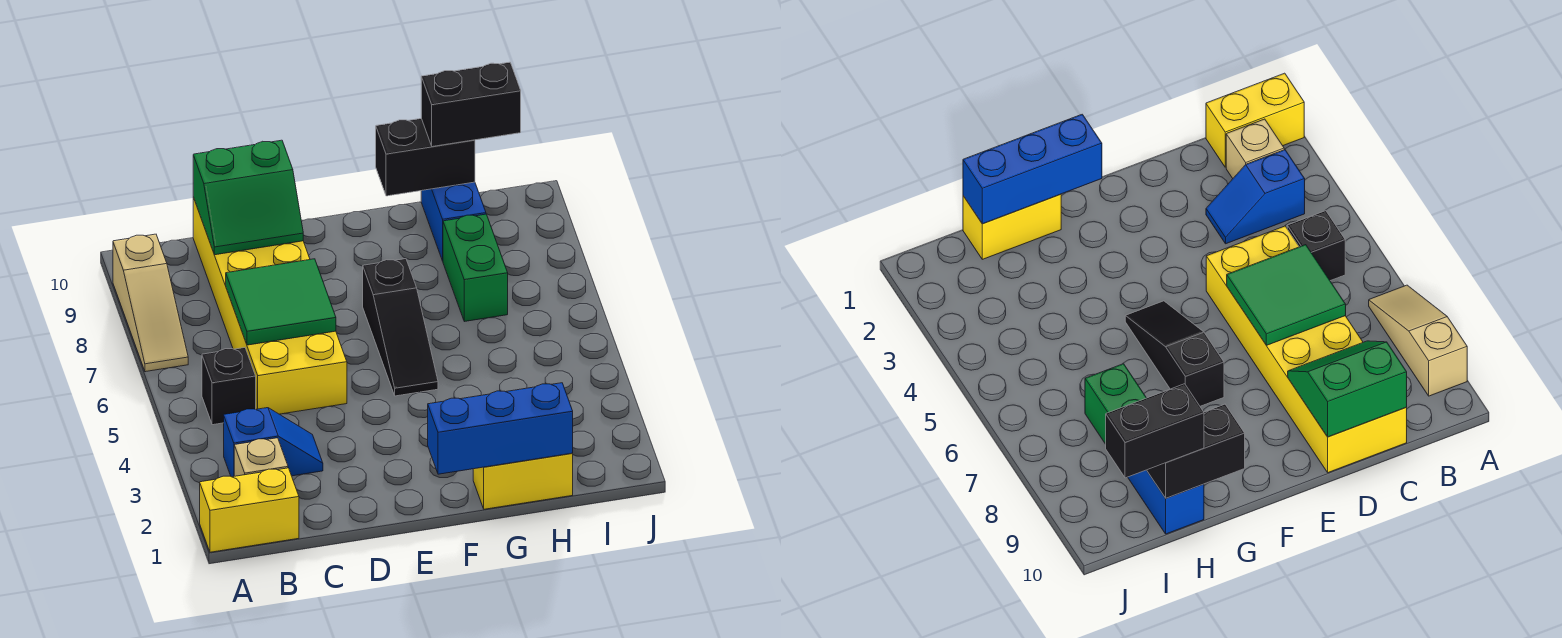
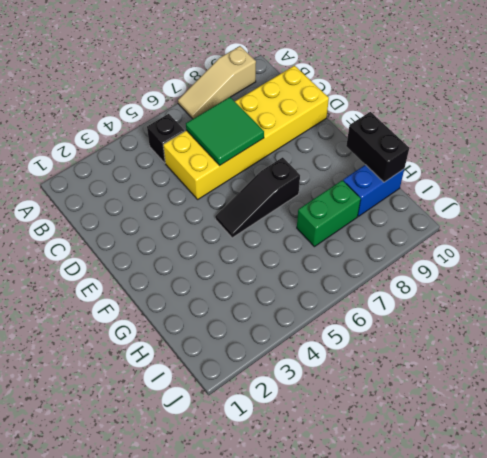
none -> yellow 1x2 brick [200,468,299,552]
none -> tan 1x1 brick [234,438,288,476]
none -> blue 1x2 slope [224,408,323,477]

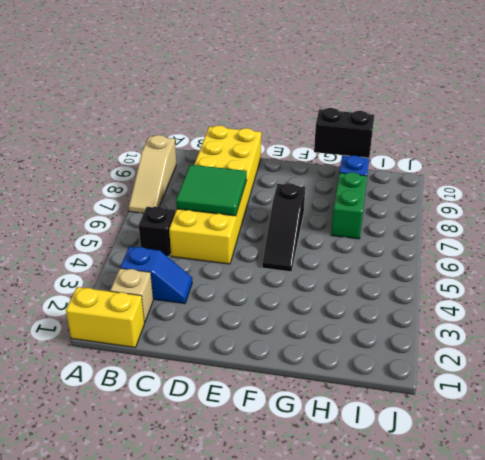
none -> yellow 1x2 brick [473,453,573,509]
none -> green 2x2 slope [193,140,303,255]
none -> blue 1x3 brick [428,383,573,474]

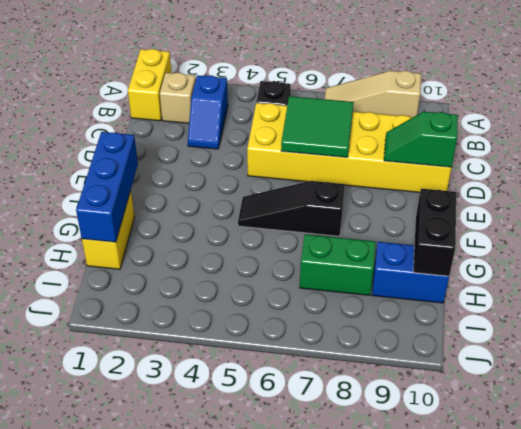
green 1x2 slope [384,112,458,167] -> green 2x2 slope [193,140,303,255]
none -> black 1x2 brick [421,62,521,147]

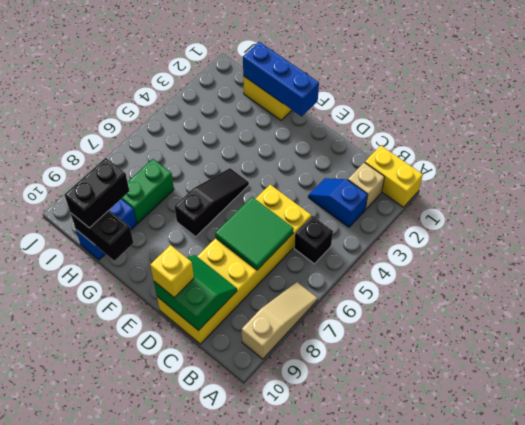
yellow 1x1 brick [150,245,194,298] -> none
black 1x2 brick [65,158,129,228] -> black 1x2 brick turned to [421,62,521,147]

